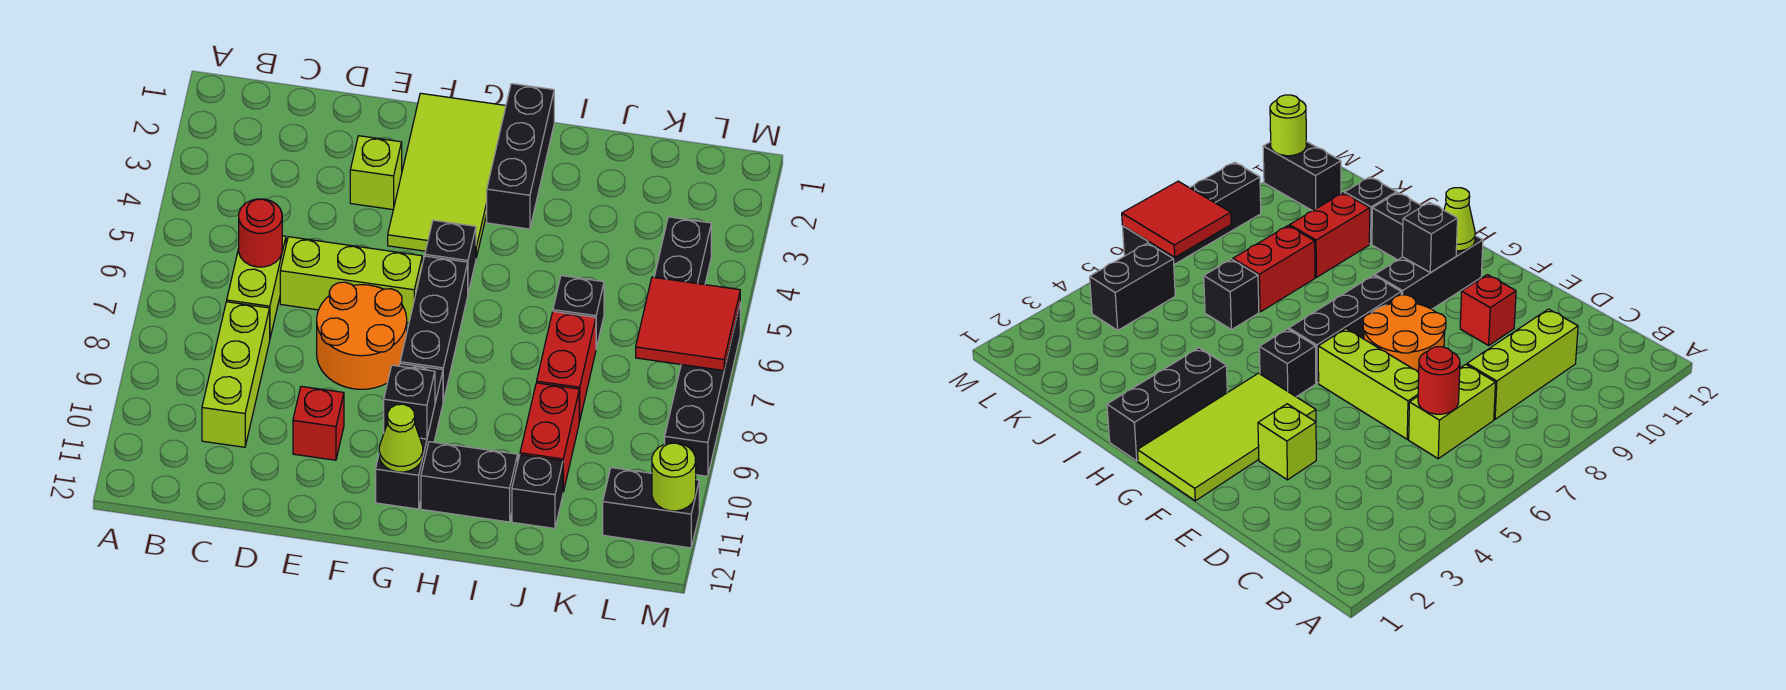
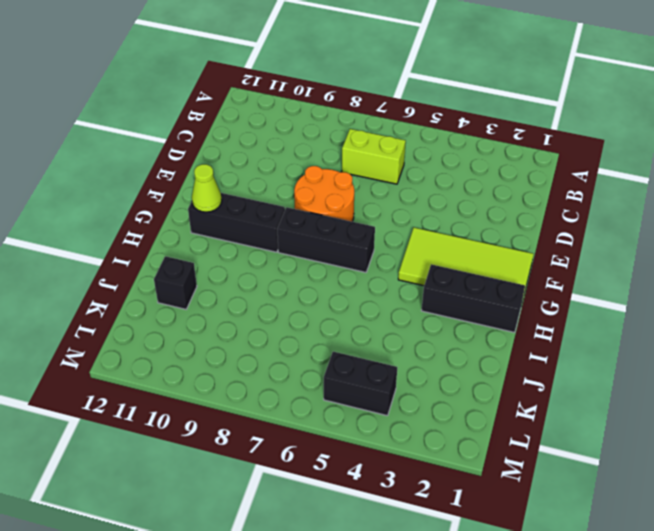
none -> lime 1x3 brick [202,302,270,447]
none -> lime 1x3 brick [280,237,422,323]
none -> lime 1x1 brick [350,136,402,210]

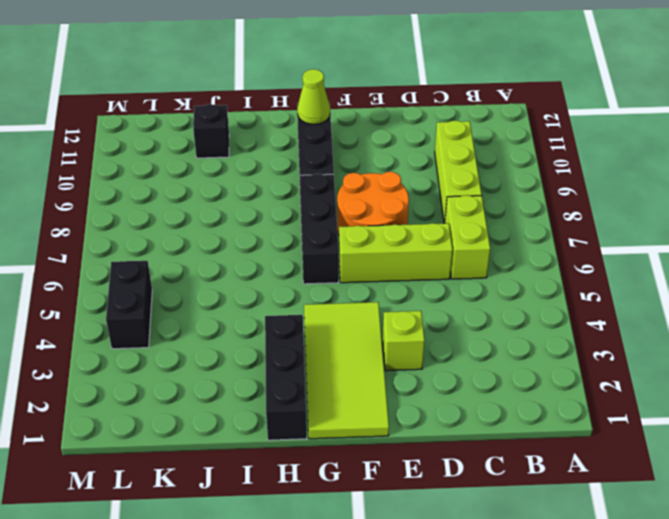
none -> red 1x1 brick [293,386,344,460]
none -> black 1x1 brick [425,220,476,293]
none -> black 1x2 brick [421,442,518,522]

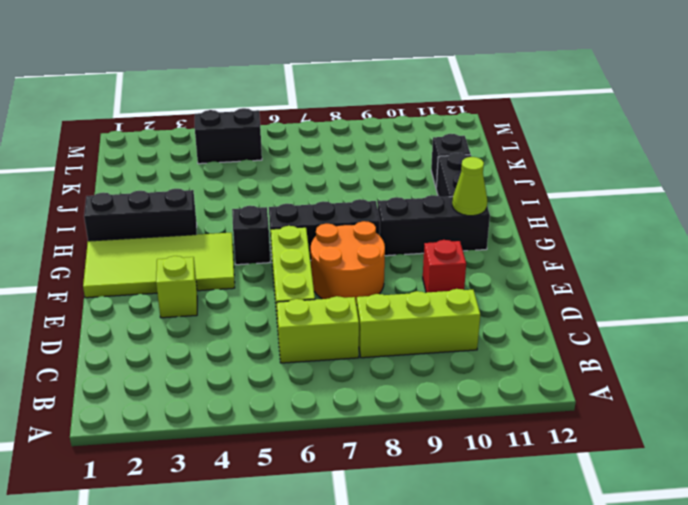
none -> black 1x1 brick [553,276,604,348]
none -> red 1x2 brick [537,311,596,421]
none -> red 1x2 brick [520,383,579,492]

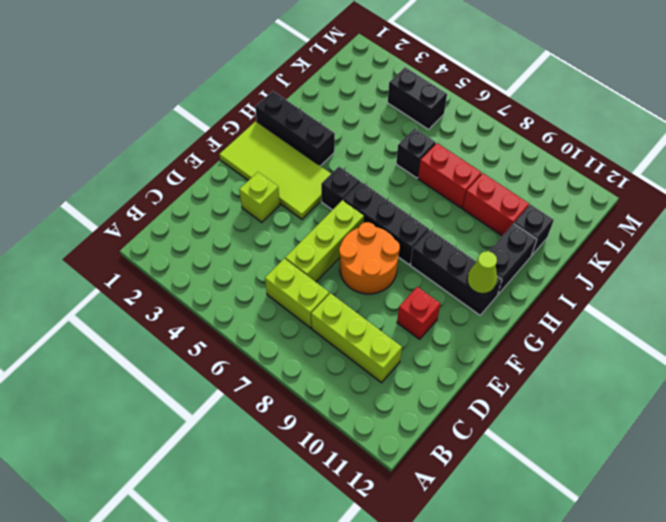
none -> black 1x2 brick [603,468,699,548]
none -> black 1x4 brick [665,305,740,476]
none -> red 1x1 round brick [239,199,282,267]

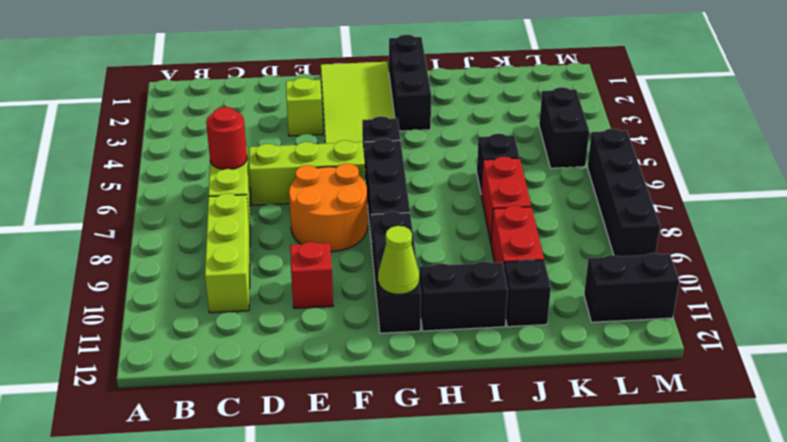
none -> black 1x1 brick [384,365,435,439]
none -> red 2x2 tile [636,277,740,371]
none -> lime 1x1 round brick [652,443,696,511]

